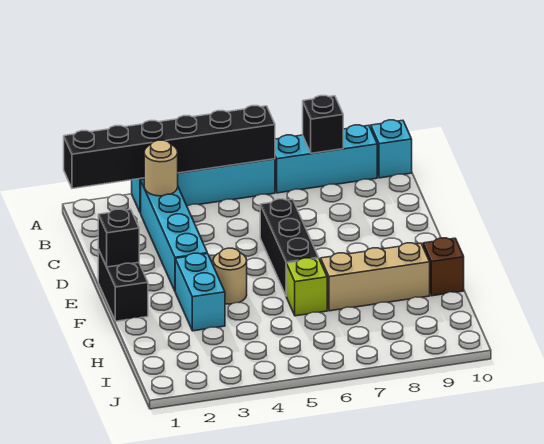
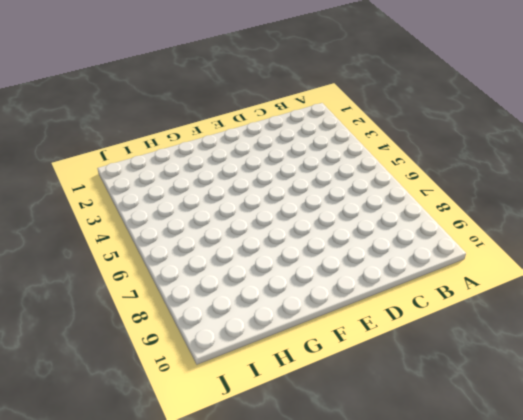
none -> cyan 1x4 brick [132,159,275,213]
none -> cyan 1x3 brick [275,125,377,193]
none -> cyan 1x1 brick [371,120,412,178]

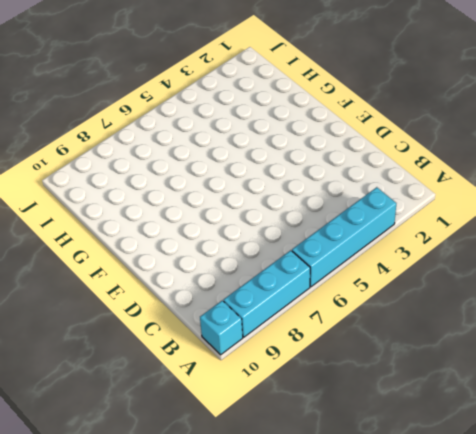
none -> cyan 1x4 brick [141,179,207,291]
none -> black 1x3 brick [260,199,319,295]
none -> black 1x2 brick [98,249,148,321]

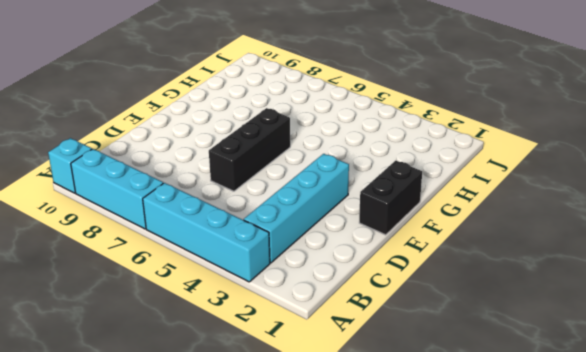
none -> cyan 1x2 brick [175,253,225,331]
none -> tan 1x1 round brick [213,248,247,304]
none -> lime 1x1 brick [286,258,327,316]

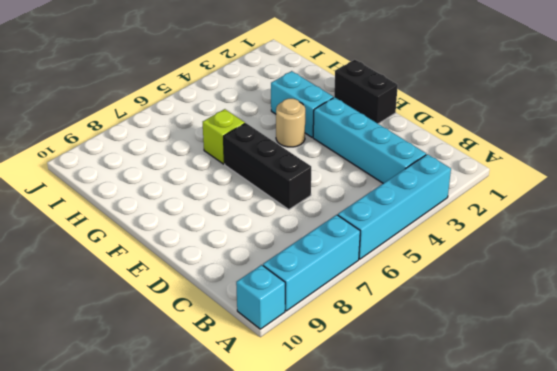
none -> tan 1x3 brick [321,243,430,311]
none -> brown 1x1 brick [423,238,464,296]
none -> black 1x6 brick [64,106,275,188]

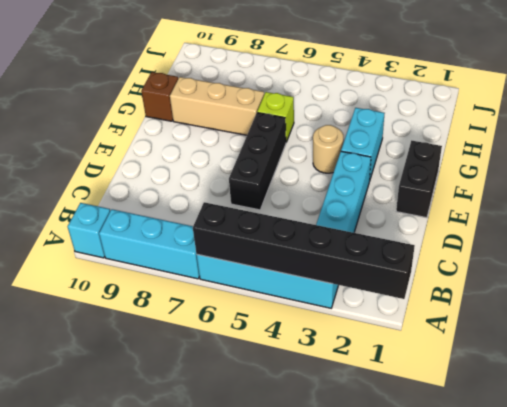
none -> black 1x1 brick [303,96,343,153]
none -> tan 1x1 round brick [144,140,178,196]
none -> black 1x1 brick [98,209,139,267]

